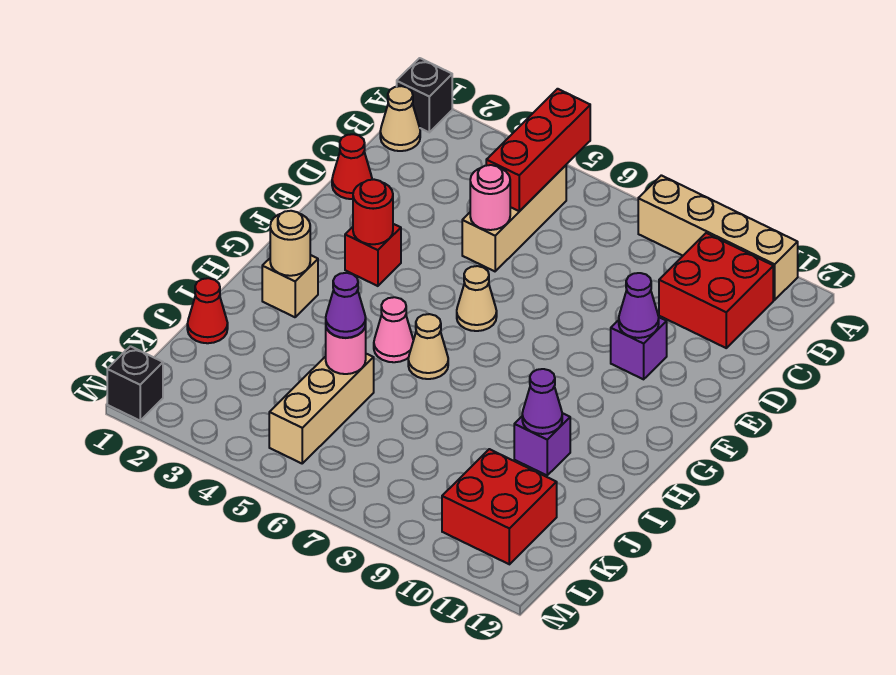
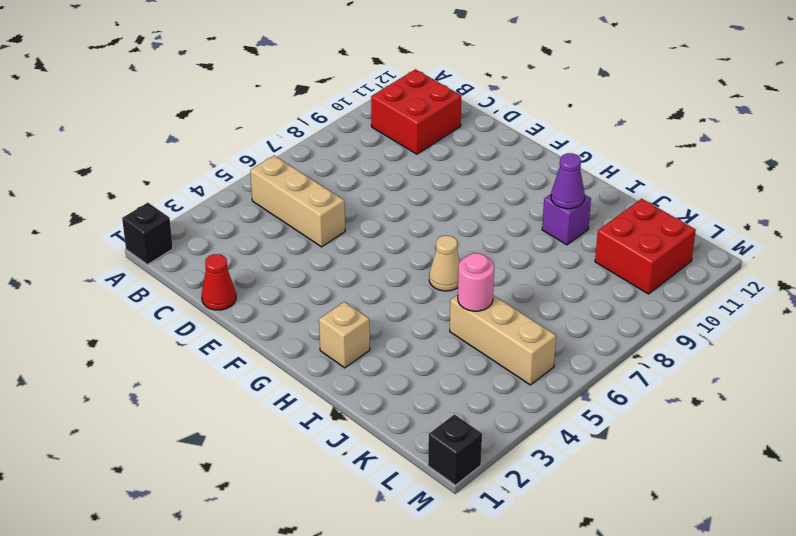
none -> tan 1x4 brick [638,175,798,300]
none -> tan 1x1 cone [380,86,420,151]
none -> purple 1x1 brick [611,317,667,379]

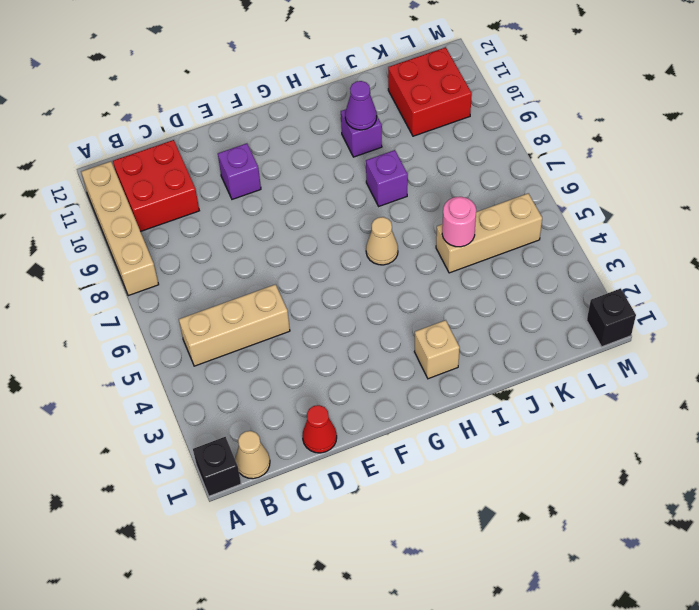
purple 1x1 brick [366,150,408,206] -> none
none -> red 1x1 brick [345,224,401,286]
none -> tan 1x1 cone [457,266,497,331]
none -> pink 1x1 cone [374,297,413,362]

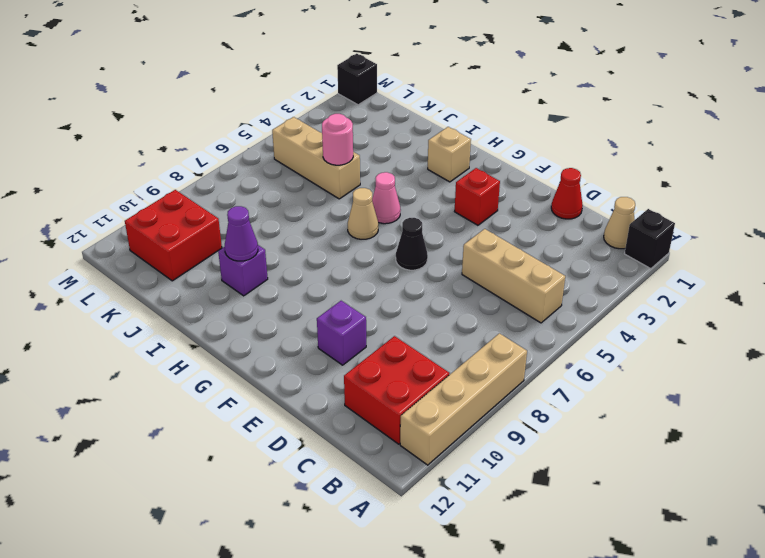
black 1x1 cone [396,218,428,270] -> tan 1x1 cone [457,266,497,331]
none -> red 1x1 cone [187,278,228,343]
none -> red 1x3 brick [486,89,590,211]
none -> pink 1x1 round brick [470,165,510,230]

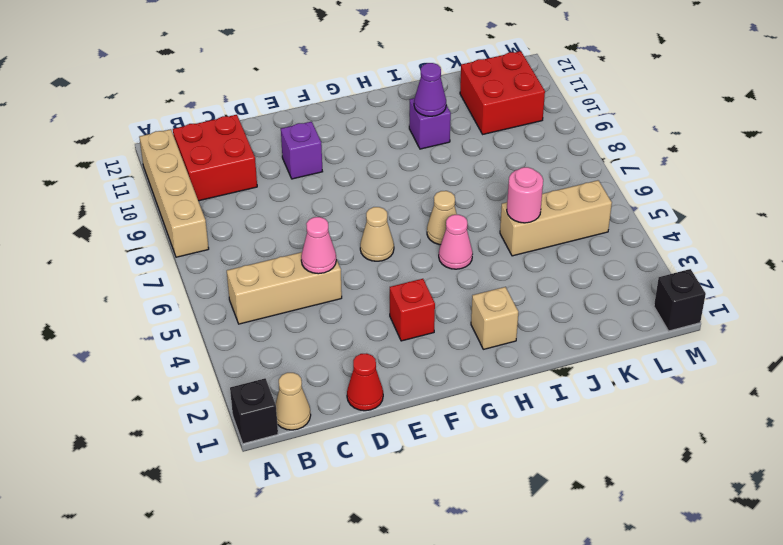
pink 1x1 cone [301,217,336,274] -> pink 1x1 round brick [470,165,510,230]
none -> red 1x1 cone [187,278,228,343]
none -> red 1x3 brick [486,89,590,211]
none -> purple 1x1 cone [619,273,659,338]

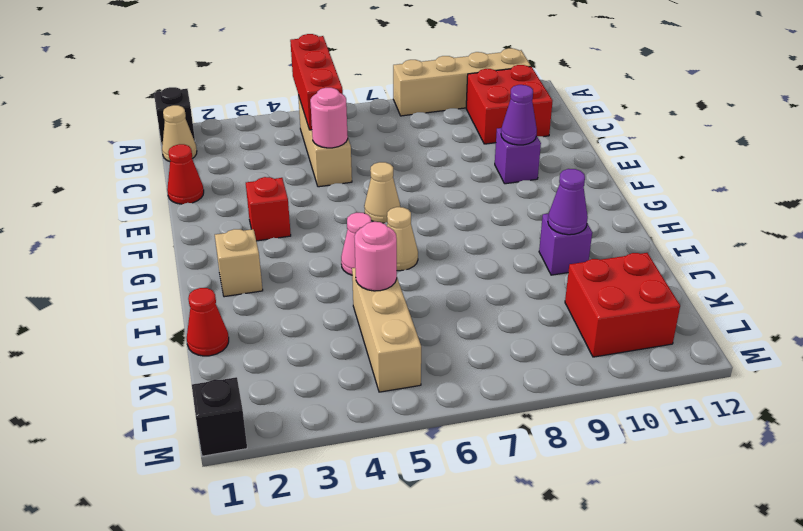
none -> red 1x1 round brick [353,180,393,244]
none -> tan 1x1 round brick [270,211,310,276]
none -> purple 1x1 cone [326,273,366,338]

